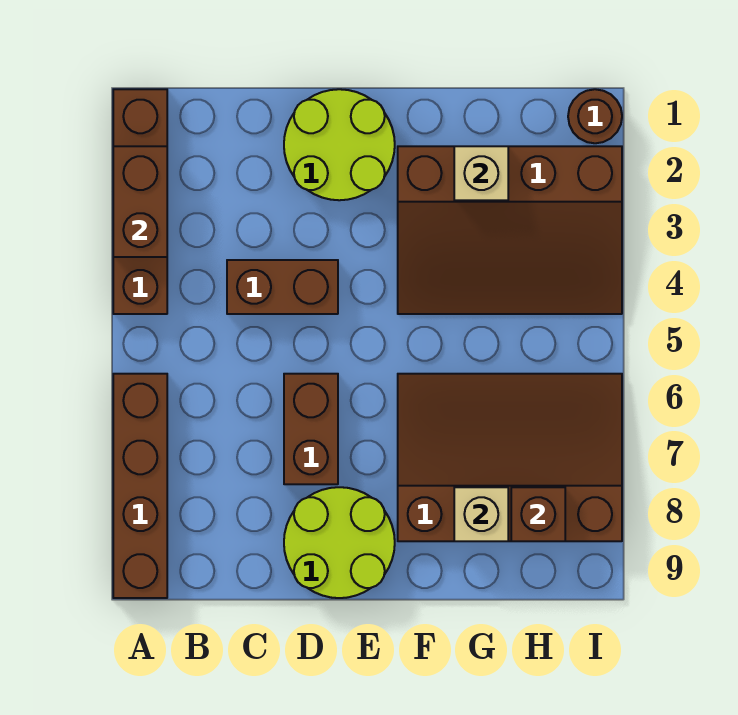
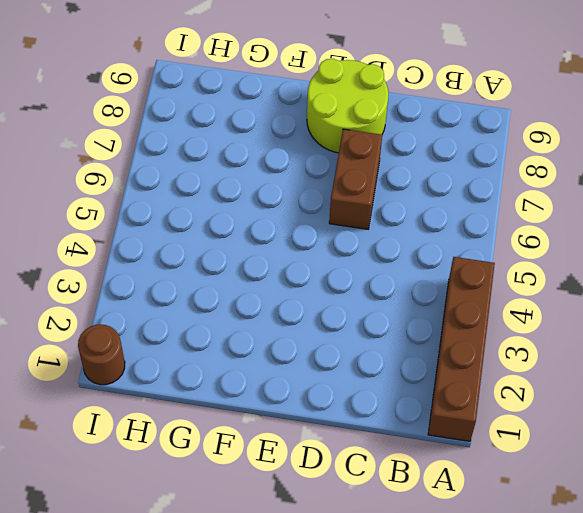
none -> brown 1x4 brick [113,374,167,598]
none -> brown 1x2 brick [227,260,338,314]
none -> lime 2x2 round brick [284,89,395,200]

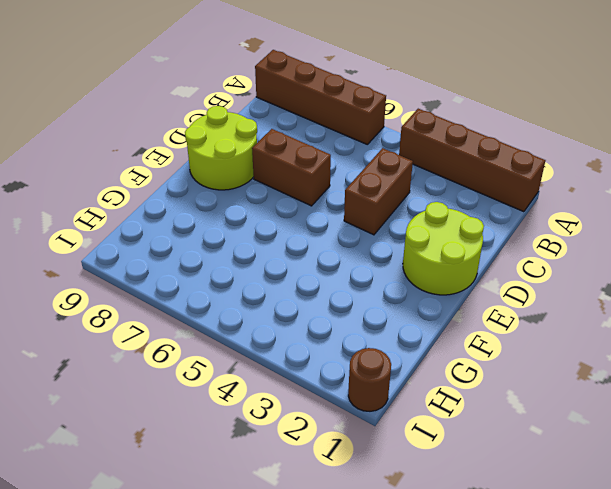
none -> brown 3x4 slope [398,146,622,314]
none -> brown 3x4 slope [398,374,622,541]
none -> brown 1x2 brick [113,146,167,257]

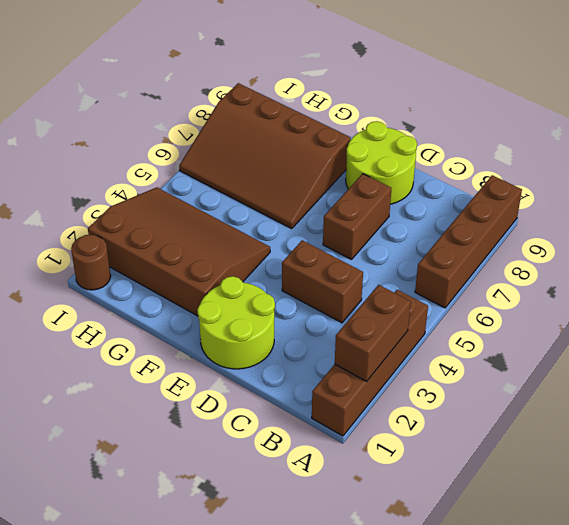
none -> tan 1x1 brick [454,146,508,200]
none -> tan 1x1 brick [454,487,508,541]
none -> brown 1x1 brick [511,487,565,541]

